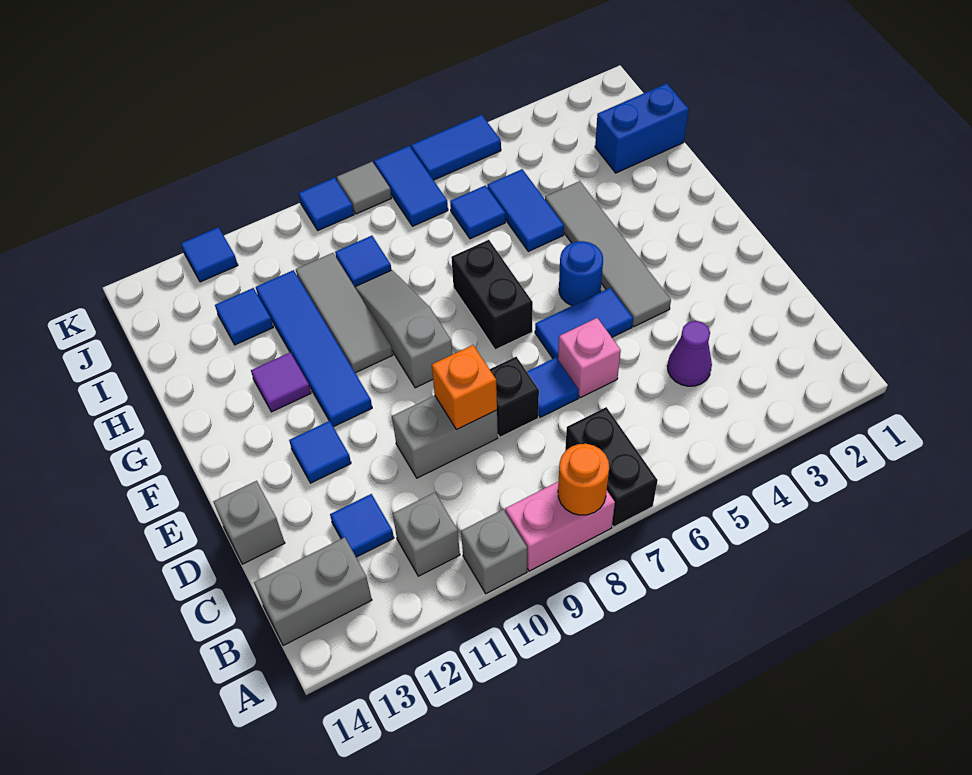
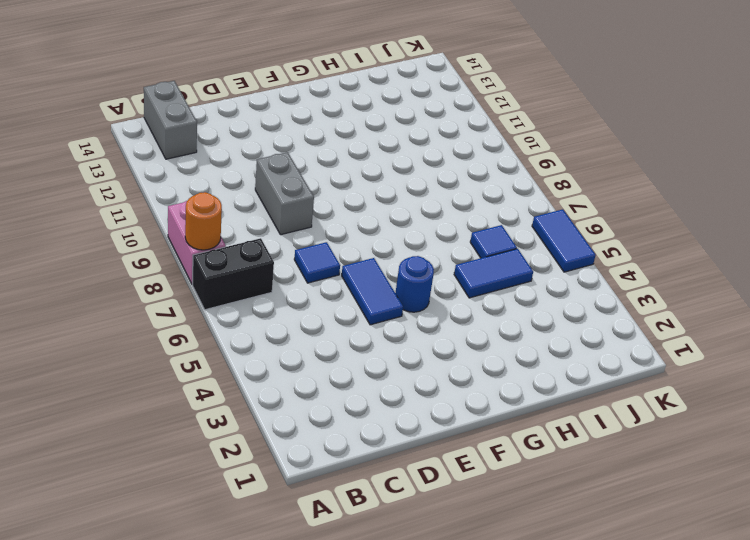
none -> grey 1x1 brick [461,510,527,594]
none -> grey 1x1 brick [393,492,460,576]
none -> purple 1x1 cone [667,321,712,386]
none -> blue 1x1 tile [330,494,394,557]

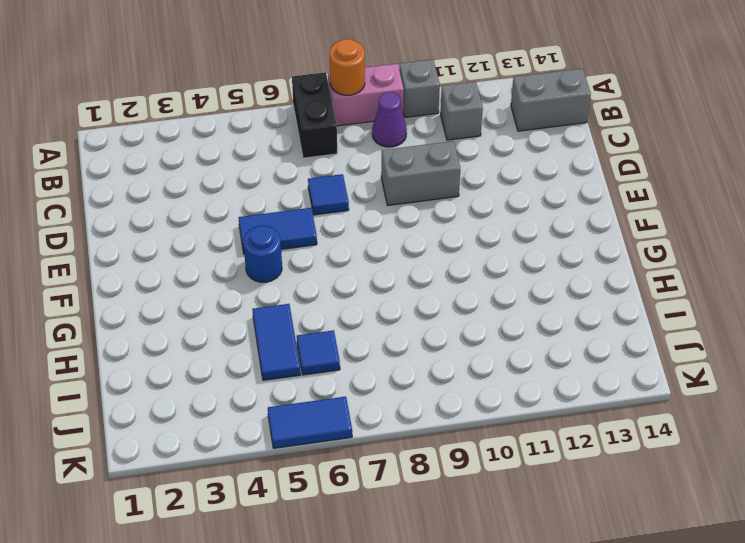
purple 1x1 cone [372,92,407,147] -> purple 1x1 cone moved to [667,321,712,386]
none -> blue 1x1 tile [330,494,394,557]
none -> pink 1x1 brick [558,318,621,398]
none -> black 1x1 brick [490,357,539,437]
none -> grey 1x1 brick [213,481,285,564]

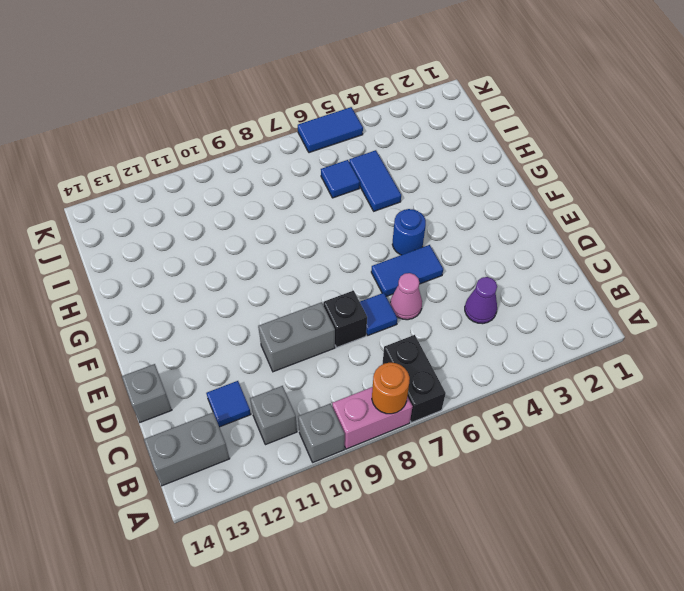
pink 1x1 cone [390,273,422,320] -> pink 1x1 brick [558,318,621,398]
none -> grey 1x4 tile [545,181,671,327]
none -> blue 1x1 tile [289,421,351,483]
none -> black 1x2 brick [451,240,533,350]
none -> grey 1x3 slope [355,270,452,388]

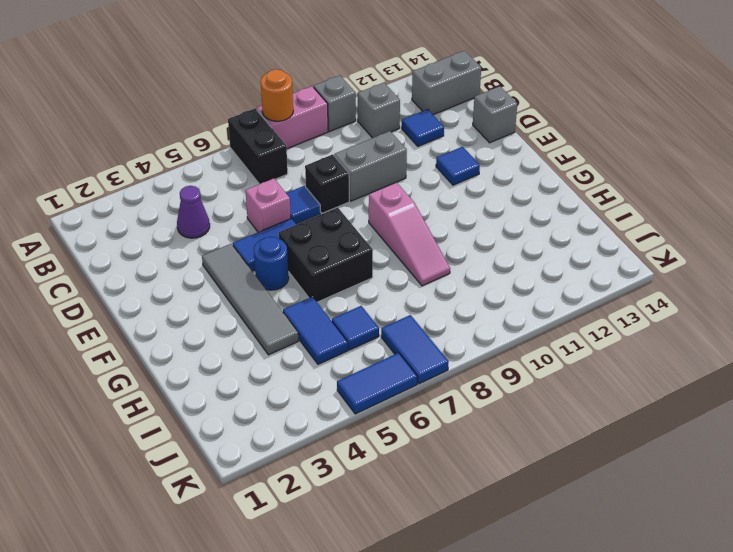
black 2x2 brick [279,207,373,302] -> black 1x2 brick [451,240,533,350]
pink 1x3 slope [369,183,450,286] -> grey 1x3 slope [355,270,452,388]
none -> blue 1x4 tile [256,270,372,427]
none -> grey 1x3 tile [296,253,392,373]
none -> purple 1x1 tile [251,353,311,412]
none -> blue 1x2 brick [595,83,689,173]

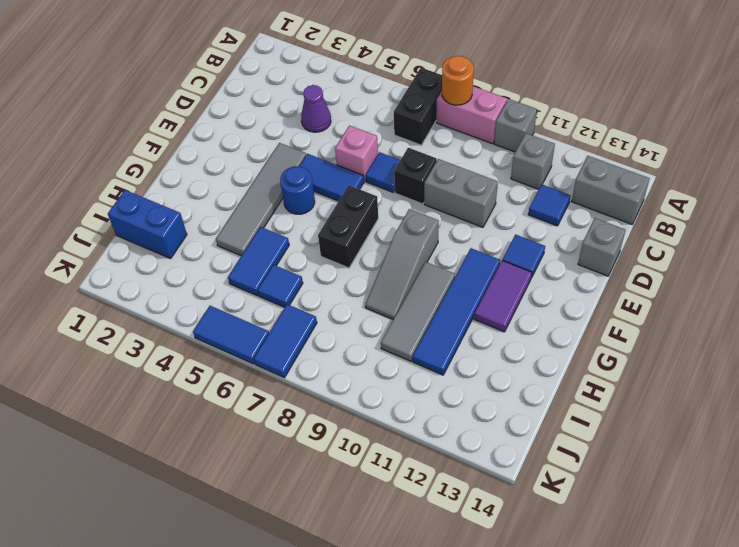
purple 1x2 tile [474,261,532,332] -> purple 1x1 tile [251,353,311,412]
none -> blue 1x1 tile [335,236,391,287]
none -> blue 1x1 tile [215,288,273,345]
none -> grey 1x1 tile [337,162,391,214]
none -> blue 1x1 tile [299,178,354,230]

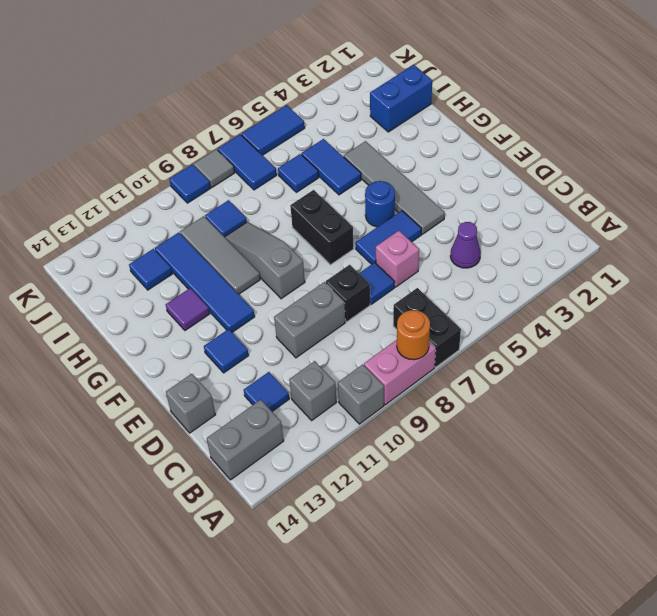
none -> blue 1x1 tile [181,227,238,282]
none -> orange 1x1 brick [432,345,497,429]

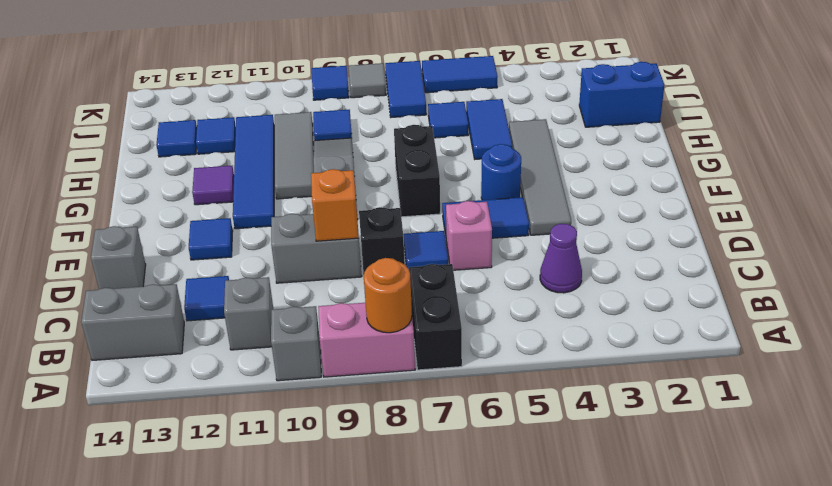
blue 1x1 tile [156,120,197,157] -> blue 1x1 tile moved to [181,227,238,282]

